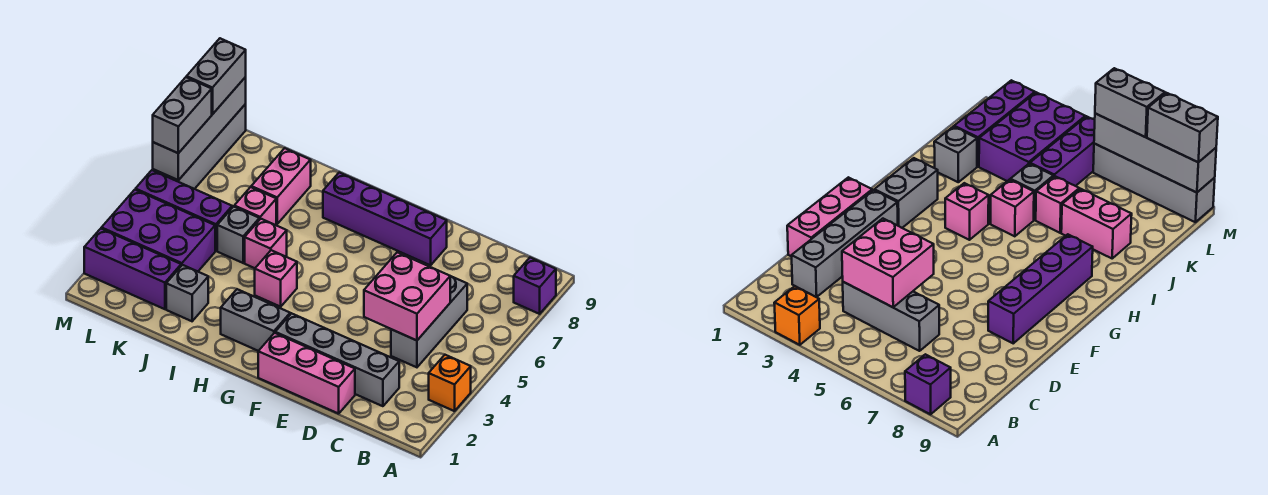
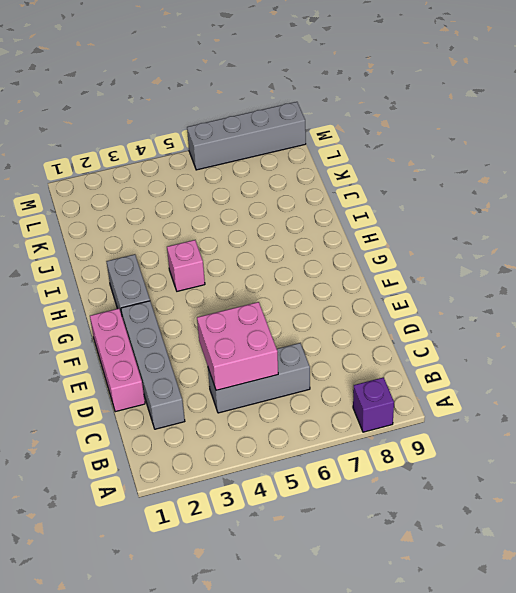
none -> orange 1x1 brick [429,355,471,411]
none -> purple 1x4 brick [323,173,447,265]
none -> pink 1x1 brick [245,219,287,268]

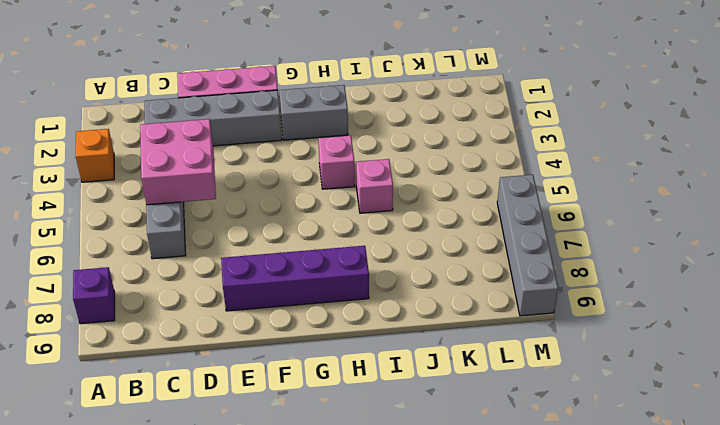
none -> grey 1x1 brick [166,265,208,321]
none -> grey 1x1 brick [217,206,259,263]
none -> pink 1x1 brick [234,187,276,225]

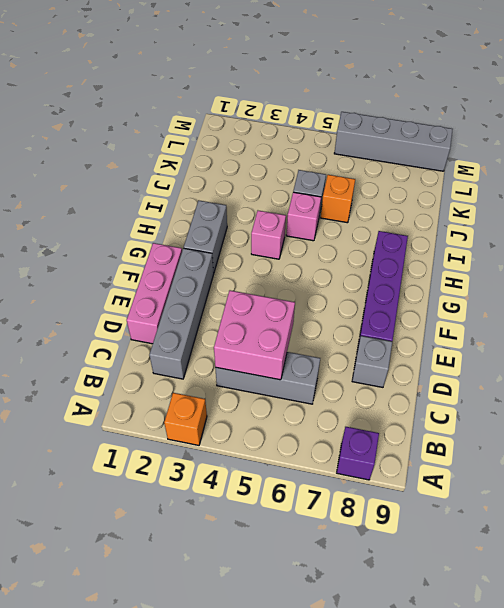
grey 1x1 brick [352,336,392,387] -> grey 1x1 brick moved to [166,265,208,321]
orange 1x1 brick [321,175,355,223] -> pink 1x1 brick [234,187,276,225]
none -> pink 1x2 brick [251,148,311,224]
none -> purple 1x3 brick [84,229,181,309]
none -> purple 2x3 brick [101,190,215,271]

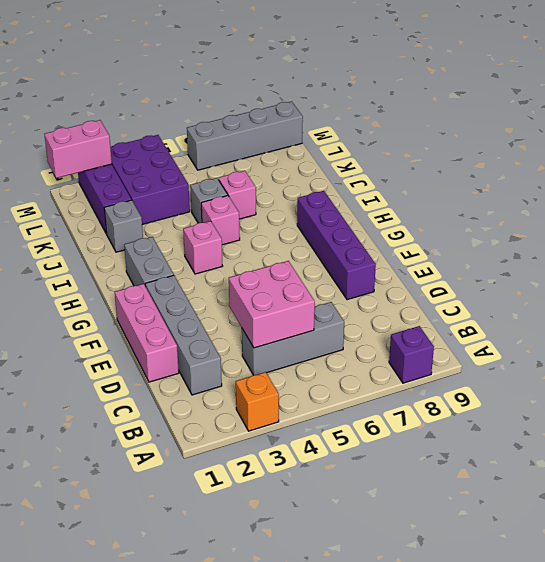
pink 1x2 brick [45,120,112,178] -> pink 1x2 brick moved to [251,148,311,224]
none -> purple 1x3 brick [136,170,232,251]
none -> grey 1x4 brick [153,77,246,180]
none -> grey 1x2 brick [153,77,212,153]

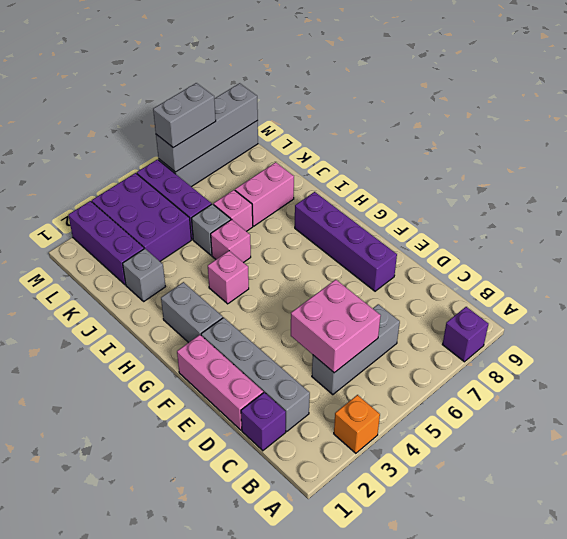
purple 1x1 brick [241,392,286,451] -> none
none -> grey 1x2 brick [187,38,246,114]

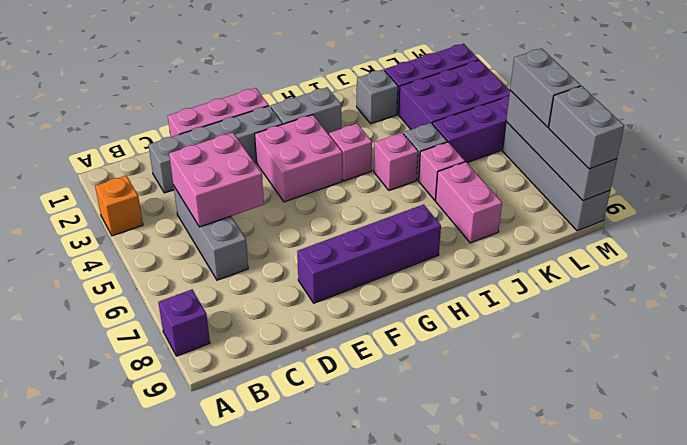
pink 2x2 brick [255,115,342,202] -> none

